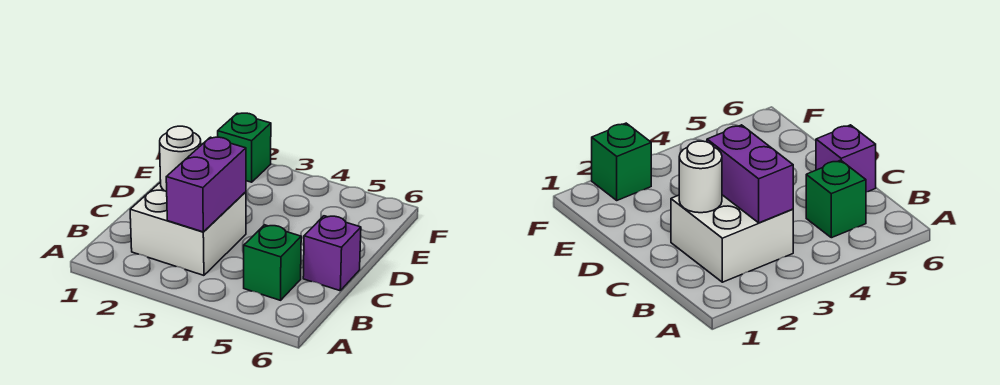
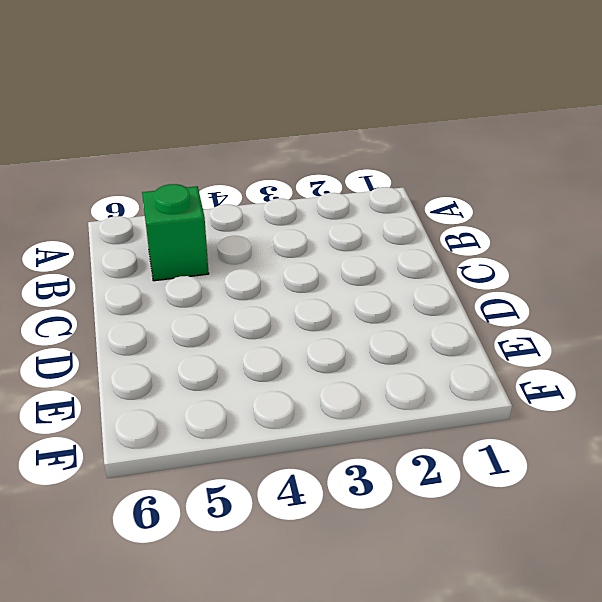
none -> white 2x2 brick [130,182,246,275]
none -> purple 1x1 brick [303,216,361,291]

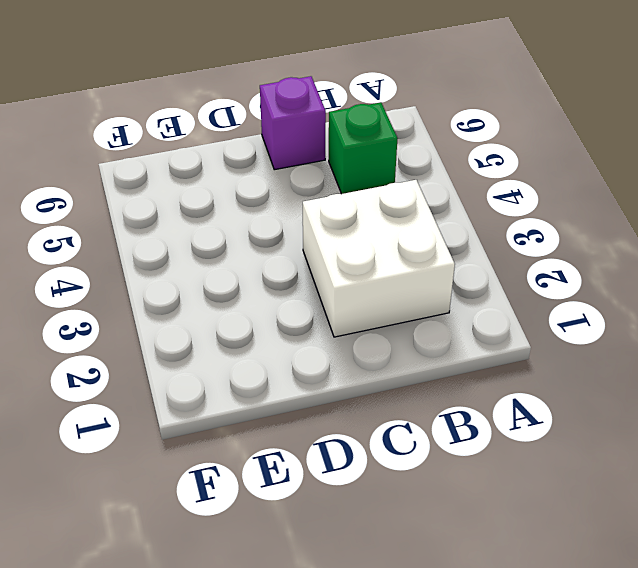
none -> green 1x1 brick [218,113,271,182]
none -> purple 1x2 brick [166,137,246,232]

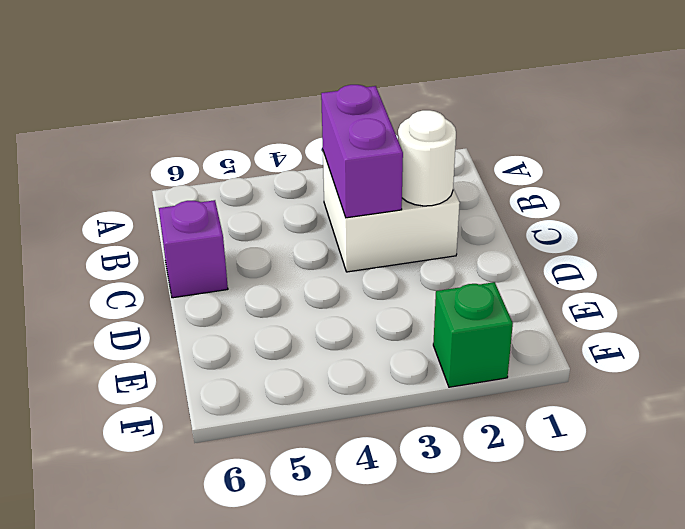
none -> green 1x1 brick [244,225,301,300]

